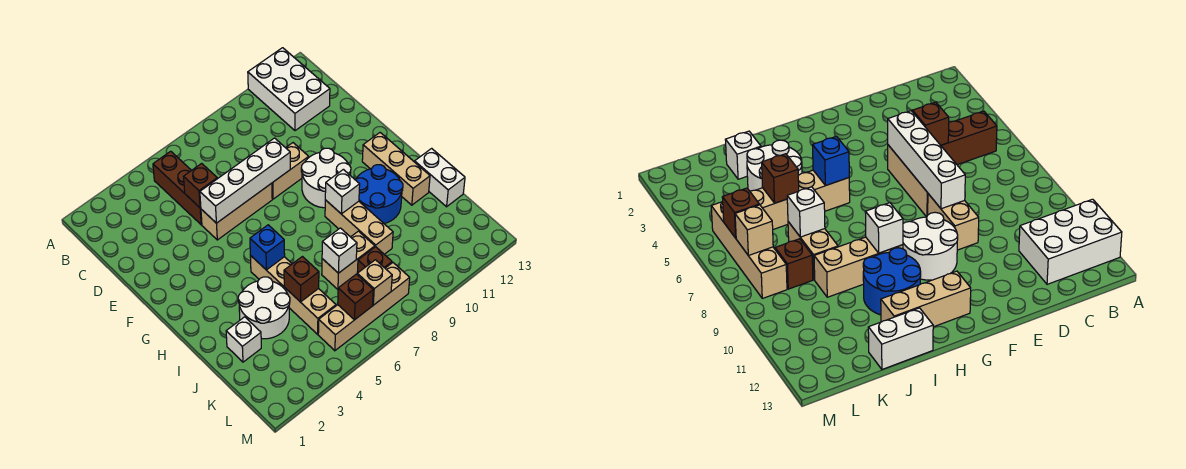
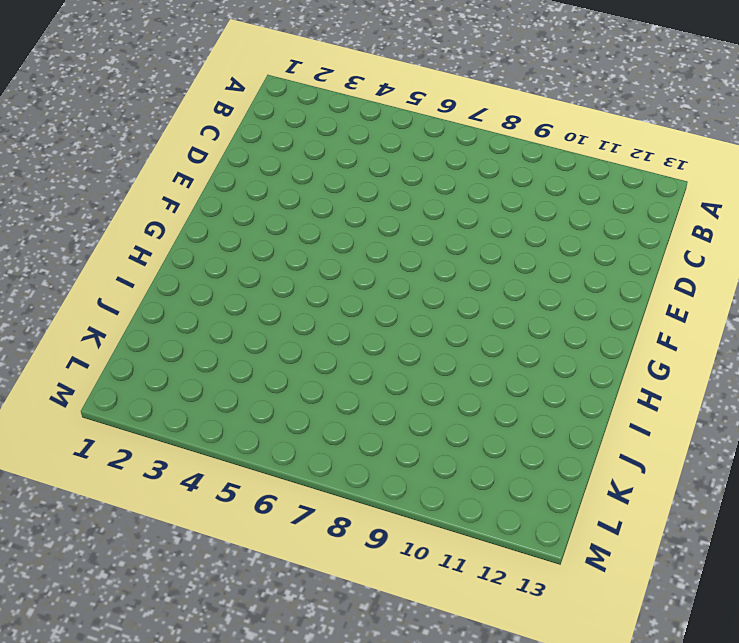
none -> white 2x3 brick [248,48,330,131]
none -> brown 1x3 brick [153,151,202,225]
none -> tan 1x3 brick [201,183,272,240]

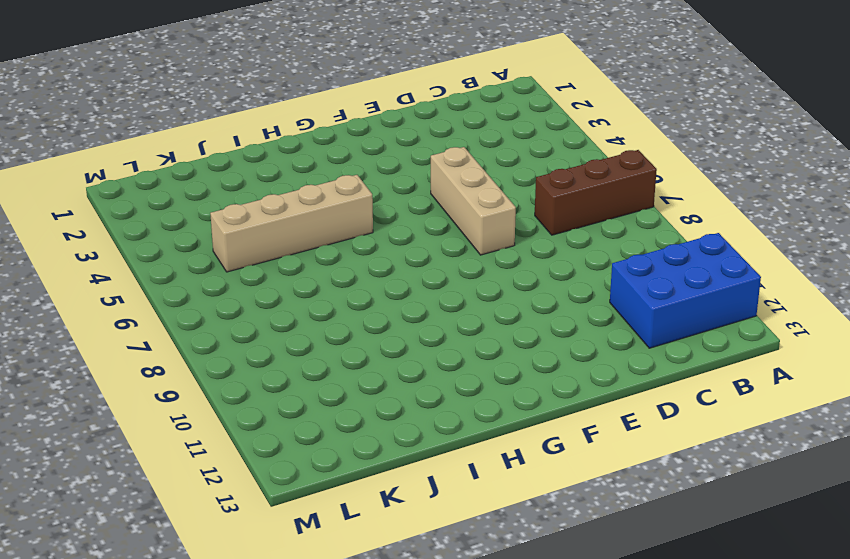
brown 1x3 brick [535,150,657,235] -> brown 1x3 brick moved to [153,151,202,225]
blue 2x3 brick [610,233,761,348] -> white 2x3 brick [248,48,330,131]
none -> tan 1x2 brick [272,143,309,199]
none -> white 2x2 round brick [301,148,351,208]
none -> tan 1x3 brick [362,133,430,205]

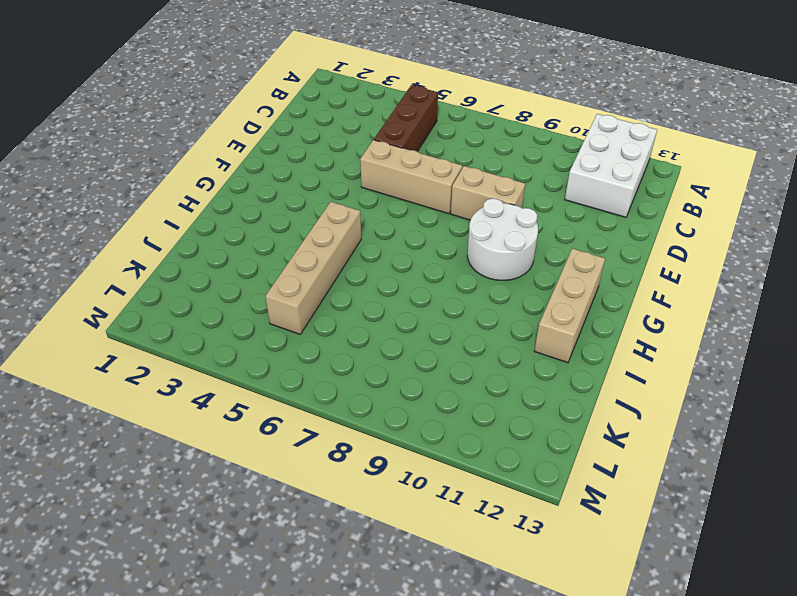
none -> tan 1x3 brick [325,200,393,254]
none -> blue 2x2 round brick [355,165,403,223]
none -> white 2x2 round brick [238,277,290,339]

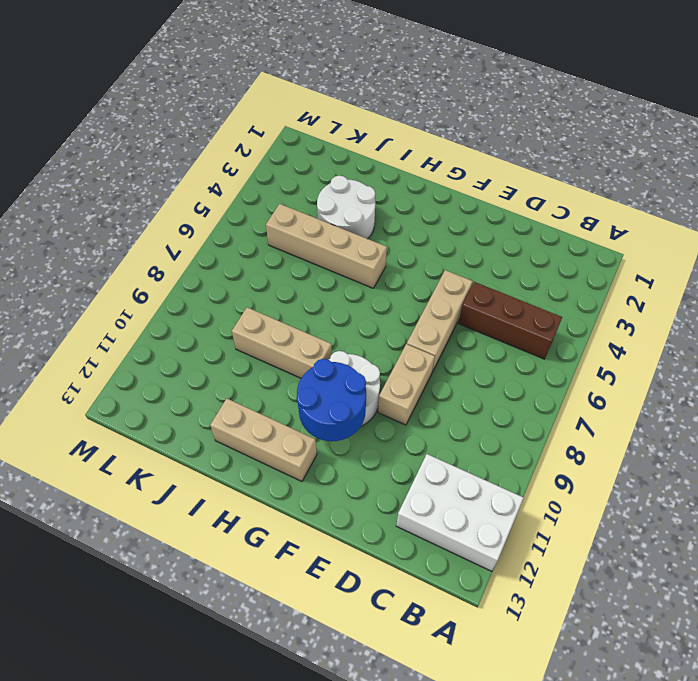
blue 2x2 round brick [297,359,366,441] -> blue 2x2 round brick moved to [355,165,403,223]
none -> white 1x2 brick [415,148,465,207]
none -> white 1x1 brick [226,317,261,362]
none -> tan 1x2 brick [322,231,375,289]

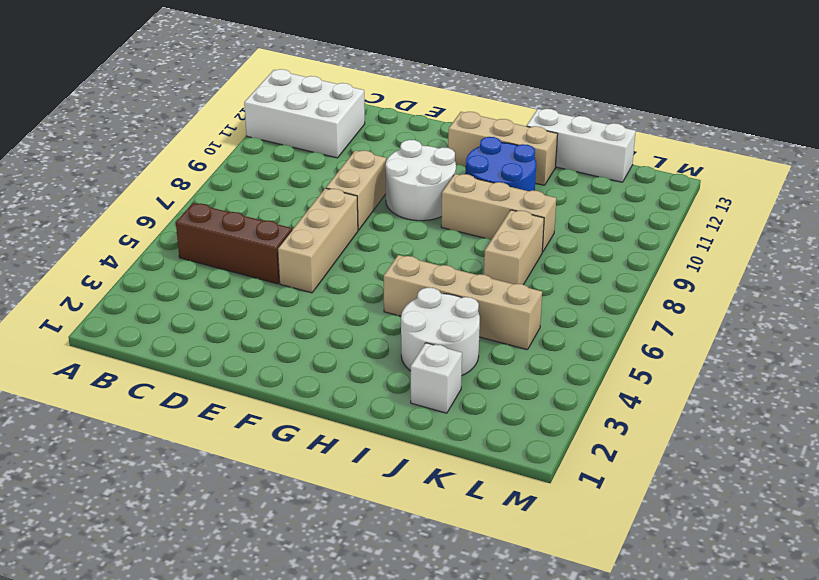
white 1x3 brick [527,109,636,182] -> white 1x2 brick [415,148,465,207]
none -> brown 1x1 brick [357,247,392,273]
none -> tan 1x4 brick [318,263,410,351]
none -> brown 1x1 brick [184,163,217,208]

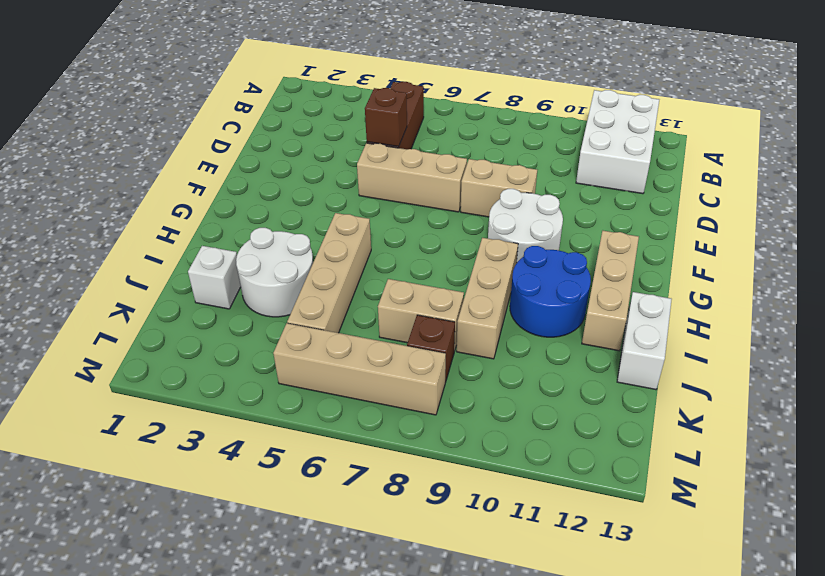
none -> white 1x4 brick [200,138,290,223]
none -> blue 1x1 brick [250,225,285,270]
none -> white 1x1 brick [325,169,360,214]

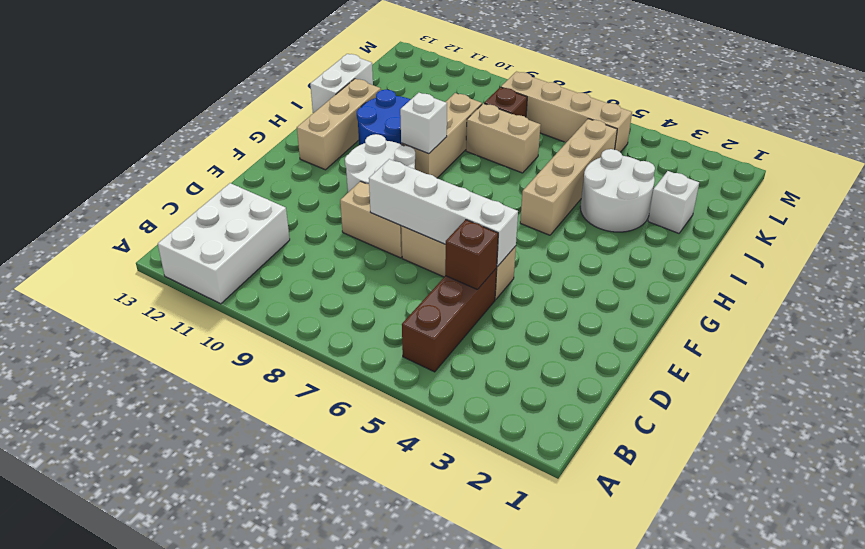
none -> blue 1x1 brick [250,225,285,270]
none -> brown 1x1 brick [284,257,319,302]
none -> white 1x1 brick [322,228,357,273]

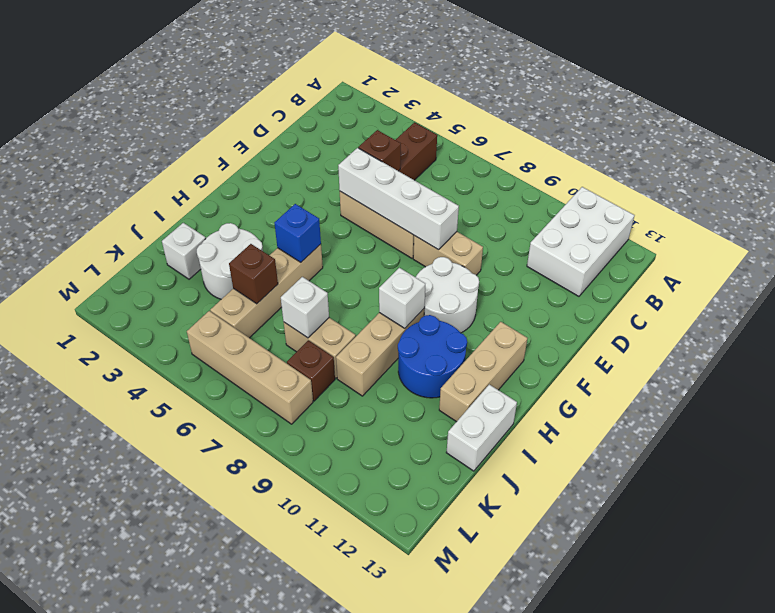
none -> brown 1x1 brick [338,274,373,320]
none -> tan 1x1 brick [357,260,392,305]

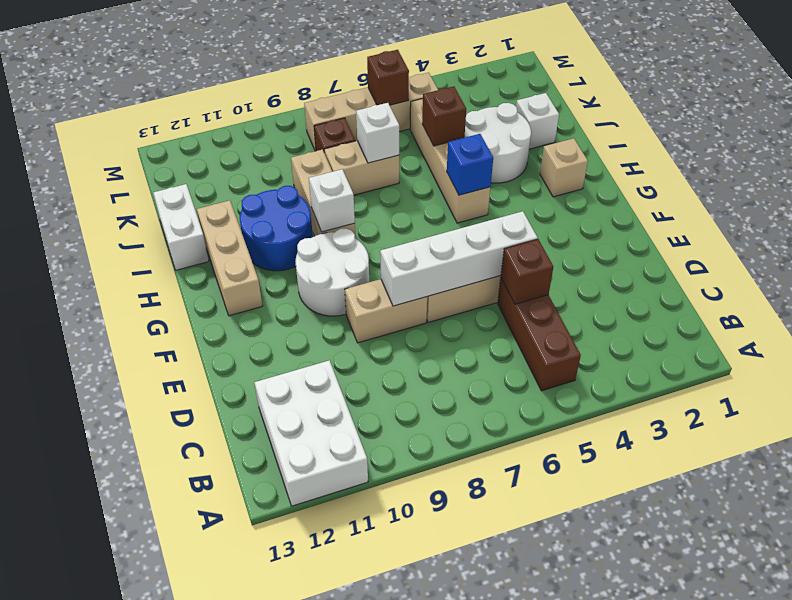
tan 1x1 brick [540,138,588,197] -> tan 1x1 brick moved to [357,260,392,305]

